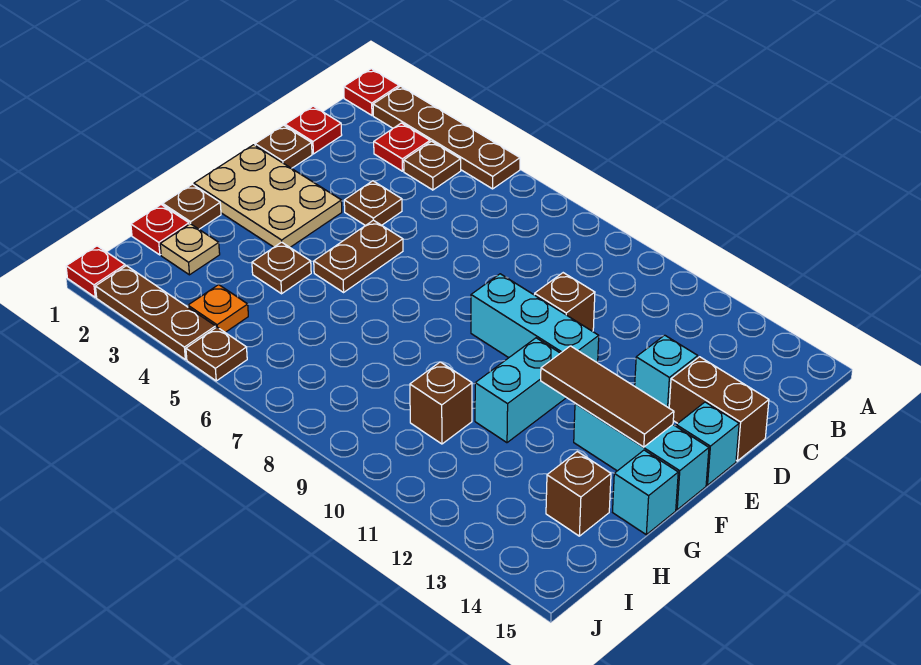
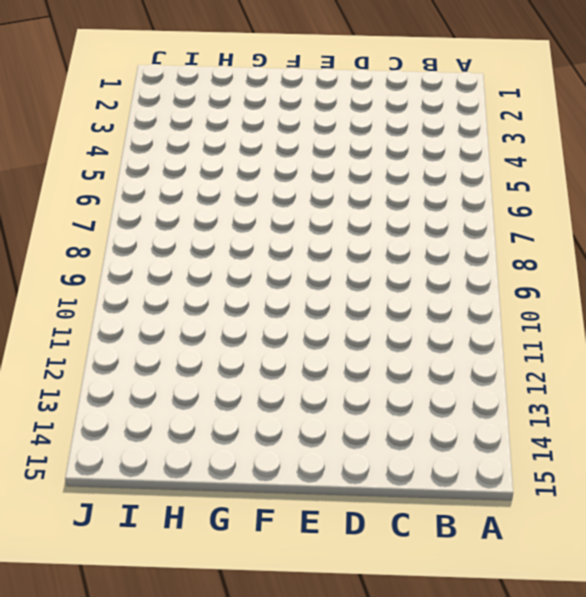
none -> red 1x1 plate [344,69,399,115]
none -> brown 1x4 plate [373,86,520,189]
none -> red 1x1 plate [374,123,430,171]

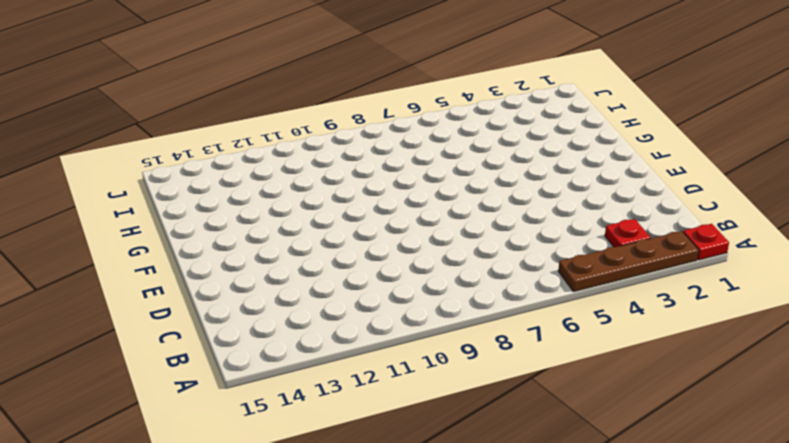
none -> brown 1x1 plate [404,141,461,190]
none -> red 1x1 plate [285,106,342,154]
none -> brown 1x1 plate [255,125,312,168]

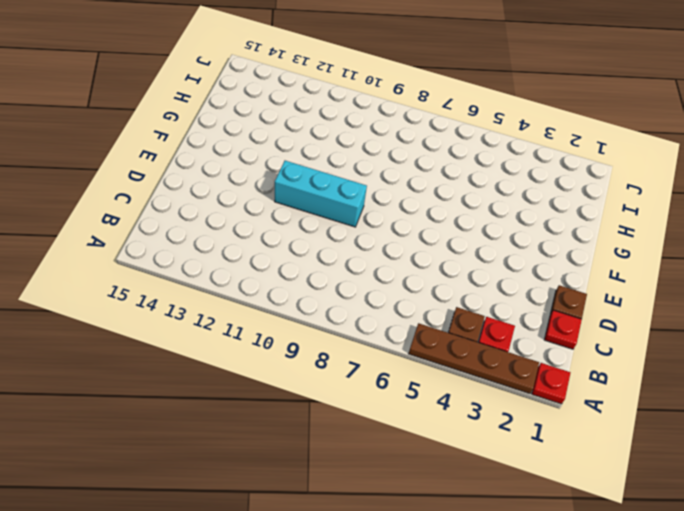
none -> brown 1x1 plate [344,181,402,226]
none -> brown 1x1 brick [535,273,595,331]
none -> cyan 1x1 brick [635,335,698,408]

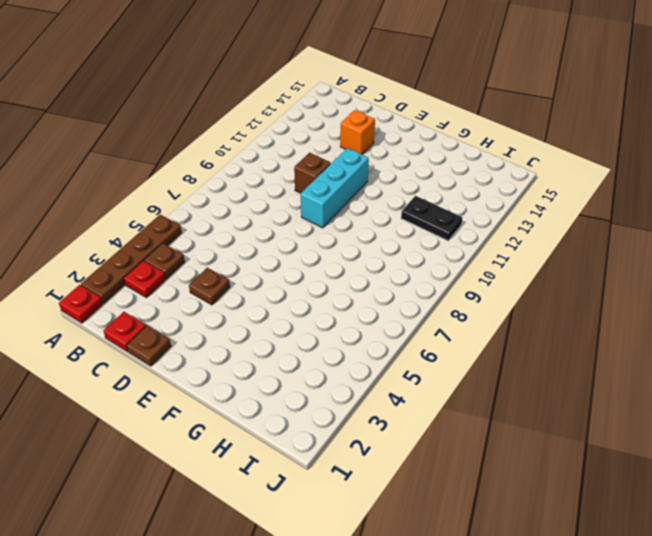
orange 1x1 brick [340,110,375,154] -> cyan 1x1 brick [635,335,698,408]
black 1x2 plate [401,196,462,241] -> none
none -> brown 1x2 brick [669,357,769,461]
none -> tan 2x3 plate [194,145,342,247]
none -> brown 1x2 plate [314,220,403,292]

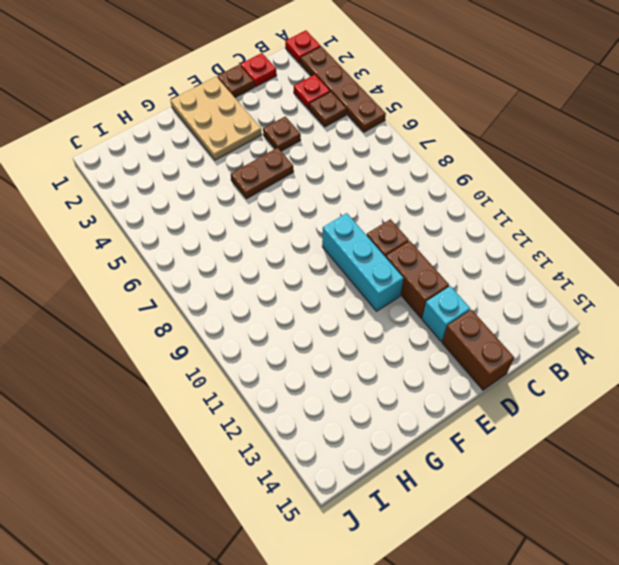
brown 1x2 brick [386,241,449,318] -> none
none -> cyan 1x1 brick [676,402,739,485]
none -> cyan 1x2 brick [475,338,566,443]
none -> cyan 1x3 brick [574,403,709,510]

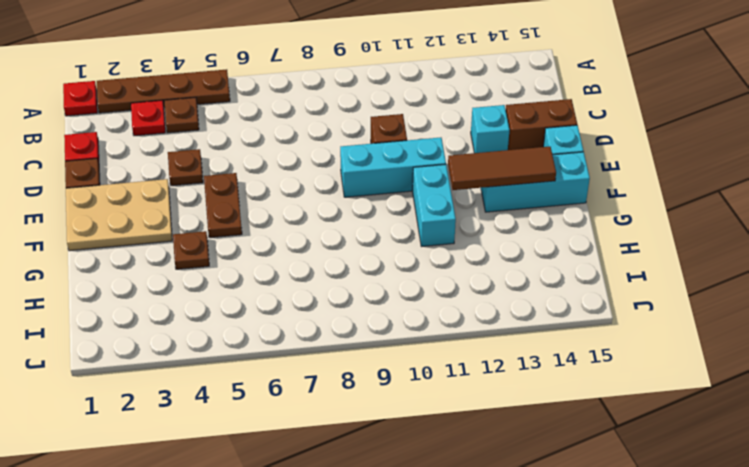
none -> brown 1x1 plate [163,184,221,229]
none -> cyan 1x1 brick [613,450,678,535]
none -> red 1x1 plate [131,205,189,255]

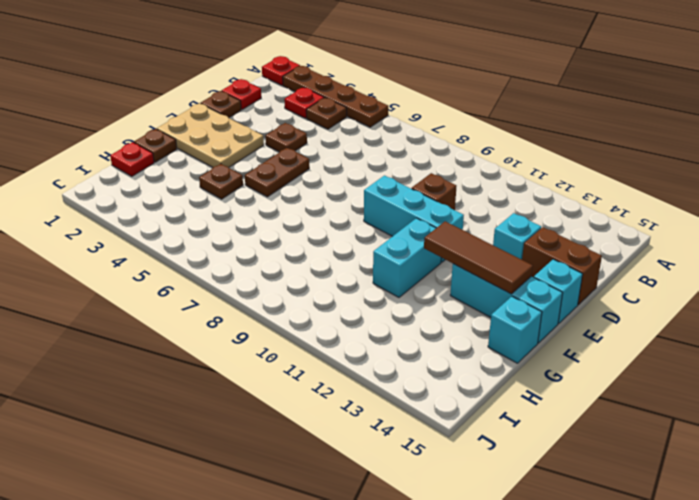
none -> tan 1x1 plate [160,224,220,275]
none -> brown 1x1 brick [410,362,472,444]
none -> brown 1x1 brick [546,452,611,536]

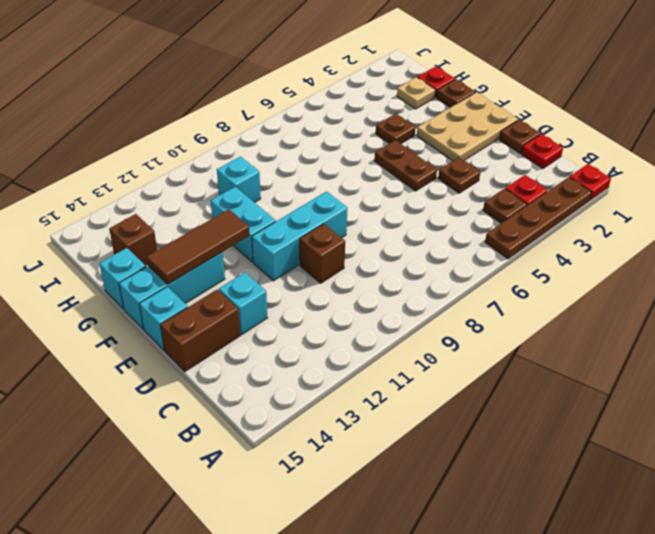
cyan 1x1 brick [217,156,261,203] -> brown 1x1 brick [410,362,472,444]
none -> orange 1x1 plate [188,285,248,332]
none -> red 1x1 plate [66,246,125,297]
none -> brown 1x3 plate [95,266,216,360]

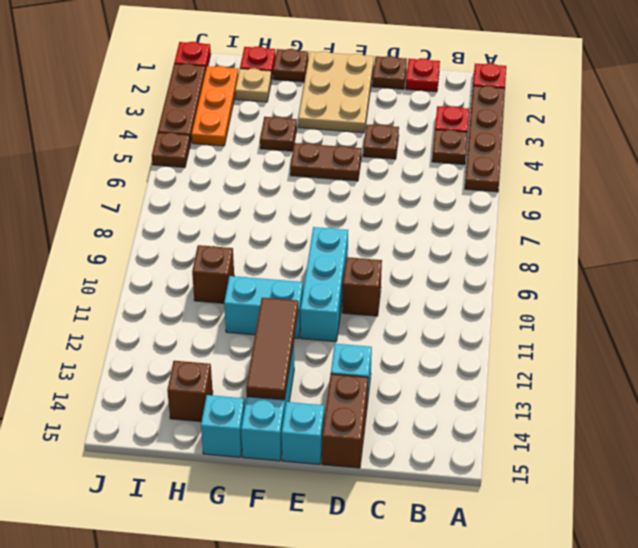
orange 1x3 plate [192,66,238,146] -> orange 1x1 plate [188,285,248,332]

